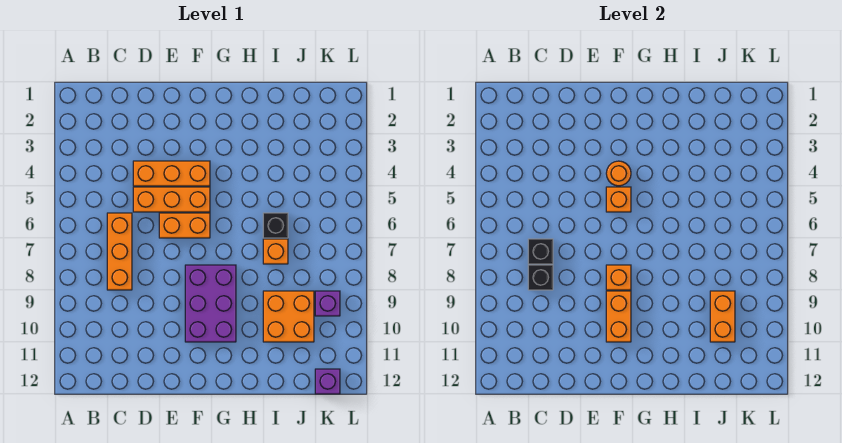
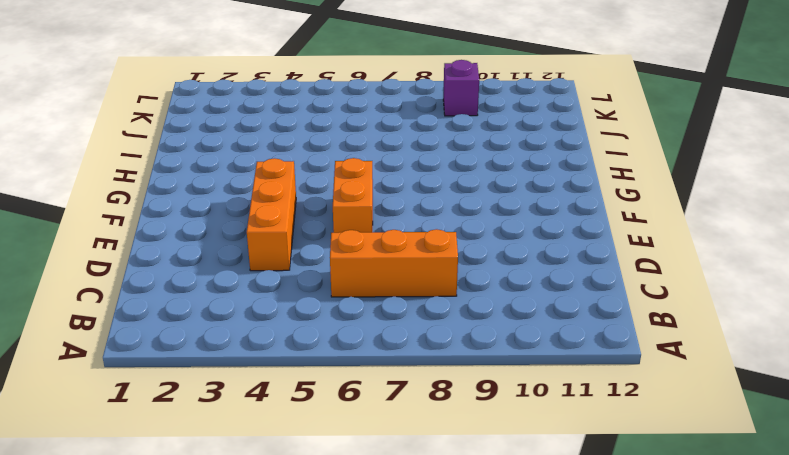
none -> orange 1x3 brick [133,187,210,212]
none -> purple 2x3 brick [185,265,236,342]
none -> black 1x1 brick [263,213,288,238]

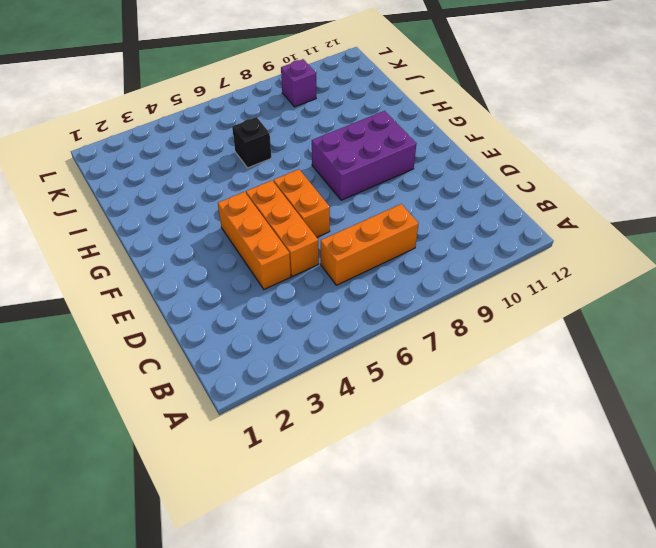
none -> orange 1x1 brick [263,239,288,264]
none -> orange 2x2 brick [263,291,314,342]
none -> purple 1x1 brick [315,369,340,394]

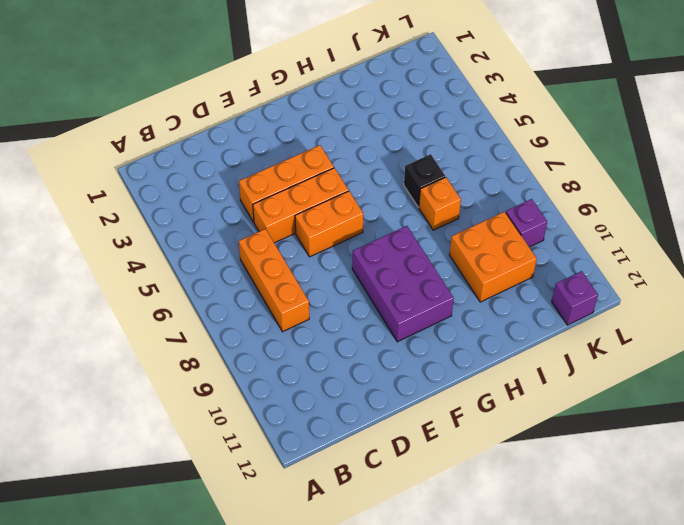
none -> black 1x1 brick [528,239,553,264]
none -> black 1x1 brick [528,265,553,290]
none -> orange 1x1 round brick [606,161,631,186]

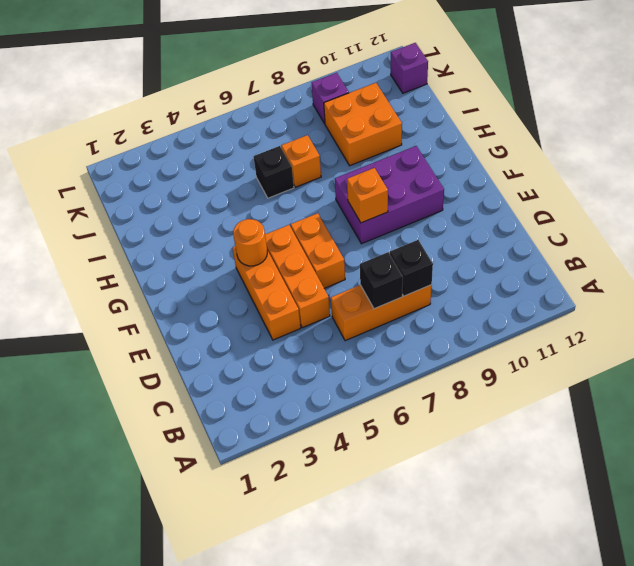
none -> orange 1x1 brick [606,187,631,212]
none -> orange 1x2 brick [606,291,631,342]
none -> orange 1x2 brick [710,291,735,342]

